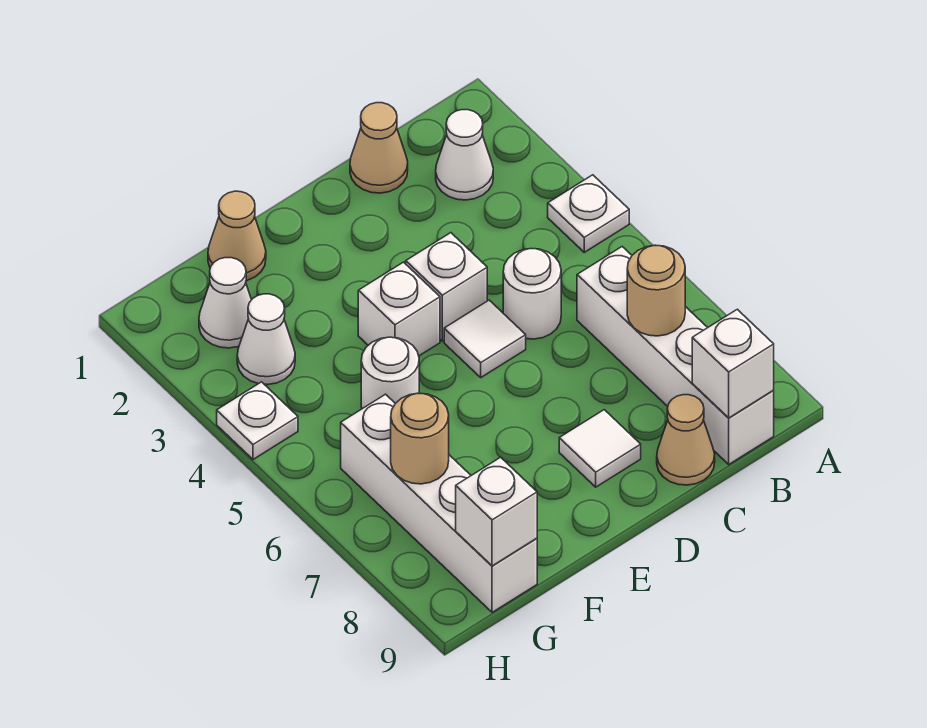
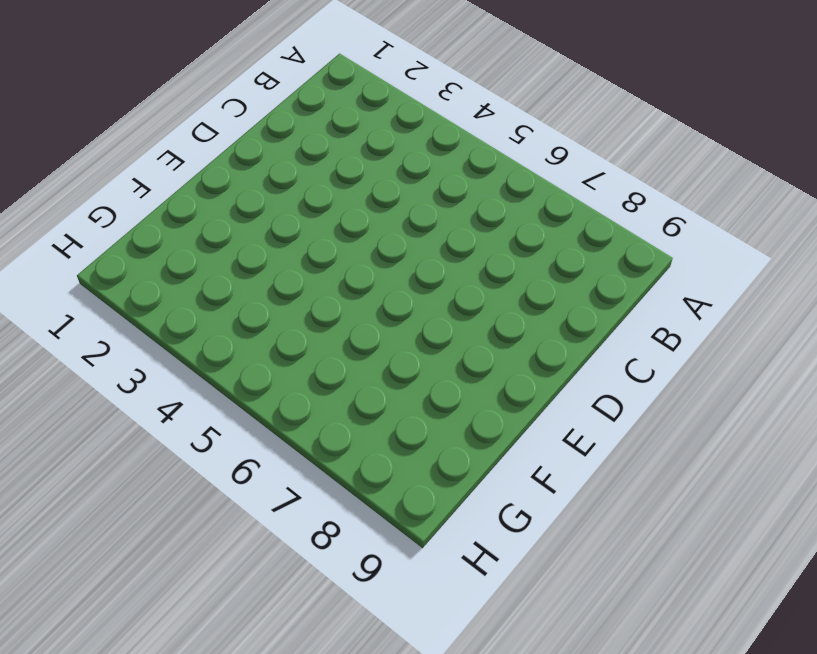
none -> white 1x1 plate [548,175,629,252]
none -> white 1x1 cone [436,110,493,200]
none -> white 1x4 brick [577,247,774,464]

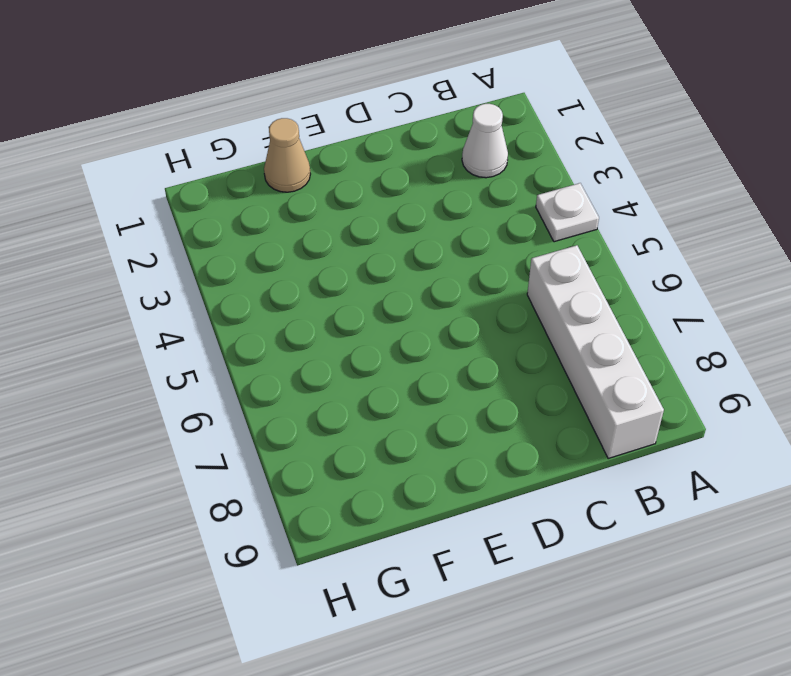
none -> tan 1x1 cone [350,103,408,193]
none -> white 1x1 round brick [503,249,561,339]
none -> tan 1x1 cone [657,395,715,485]

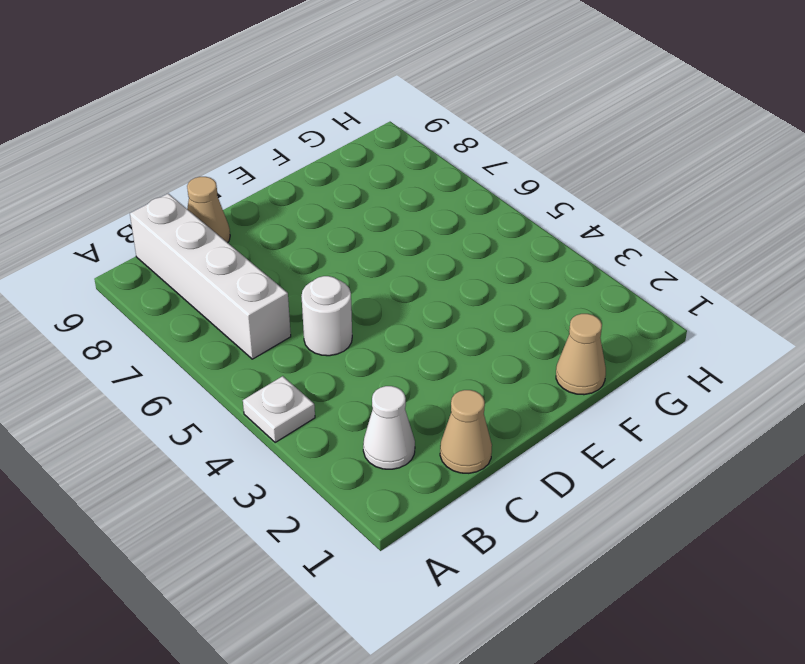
none -> white 1x1 brick [406,233,487,341]
none -> white 1x1 tile [444,300,526,377]
none -> white 1x1 tile [559,410,641,487]

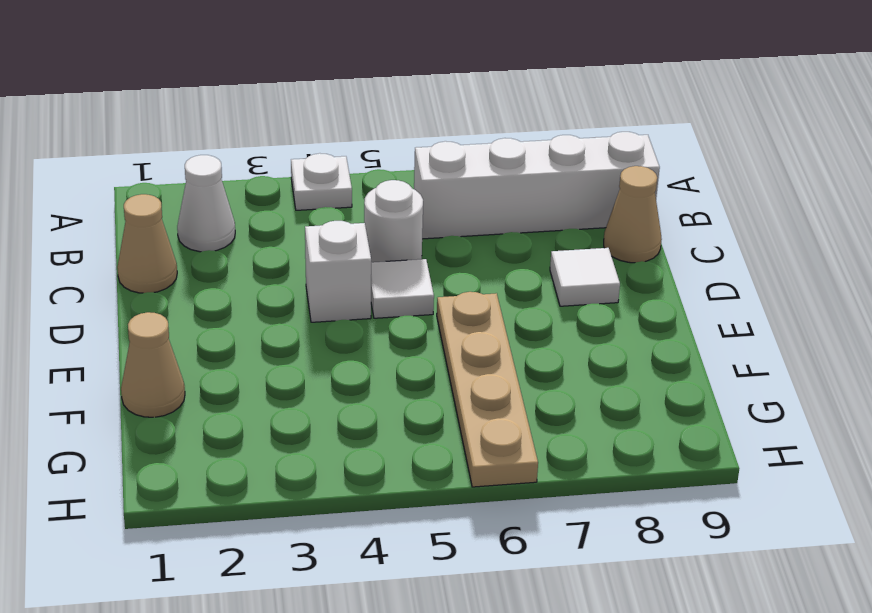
tan 1x4 plate [437,292,538,487] -> white 1x4 brick [341,394,537,612]
none -> white 1x1 brick [358,262,440,356]
none -> white 1x1 round brick [361,337,419,409]
none -> white 1x1 cone [199,258,251,348]

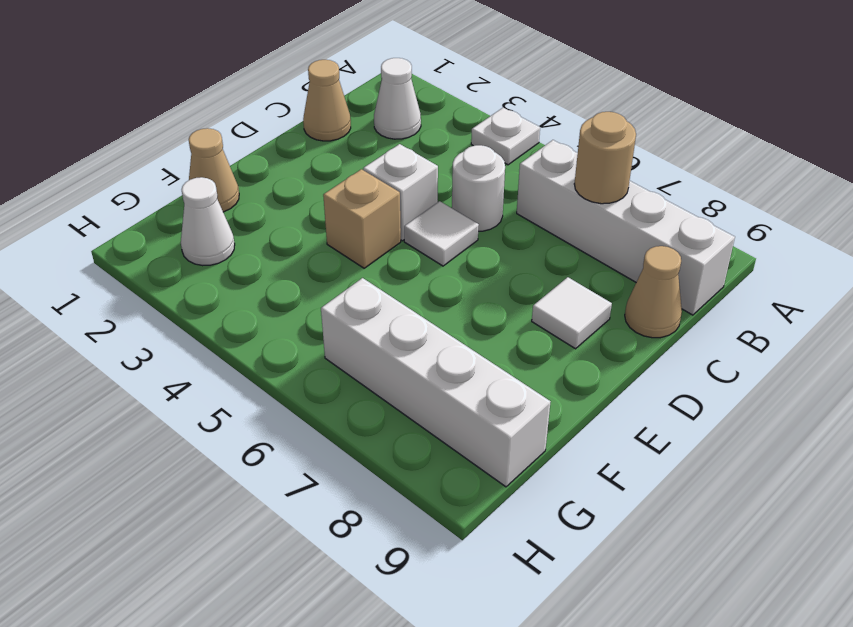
tan 1x1 brick [323,169,401,268] -> white 1x1 brick [358,262,440,356]
none -> white 1x1 round brick [361,337,419,409]
none -> white 1x1 cone [237,294,295,385]
none -> white 1x1 plate [217,382,298,459]

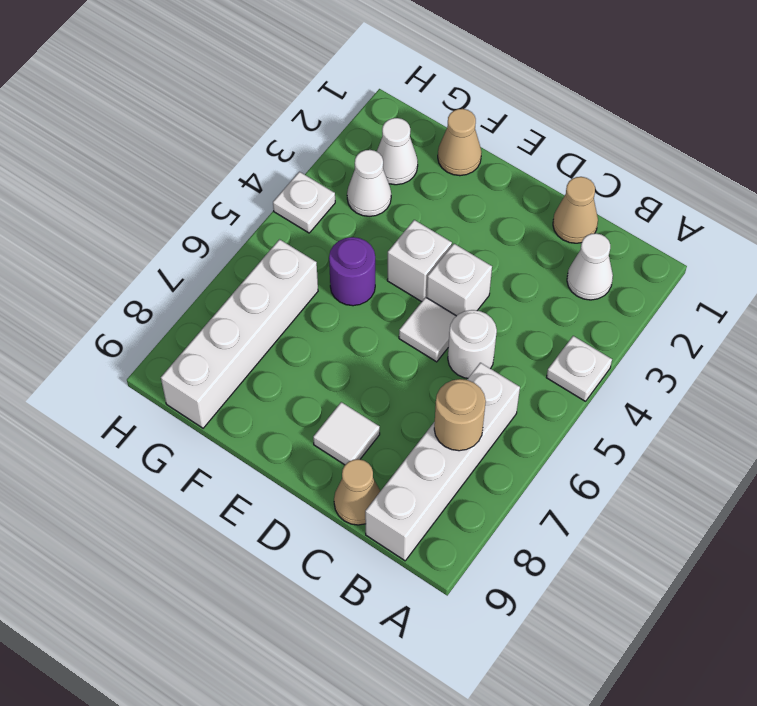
purple 1x1 round brick [329,237,375,306] -> white 1x1 round brick [361,337,419,409]
none -> white 1x1 brick [692,309,774,418]
none -> tan 1x1 round brick [391,393,449,484]
none -> white 1x1 brick [456,457,537,566]

